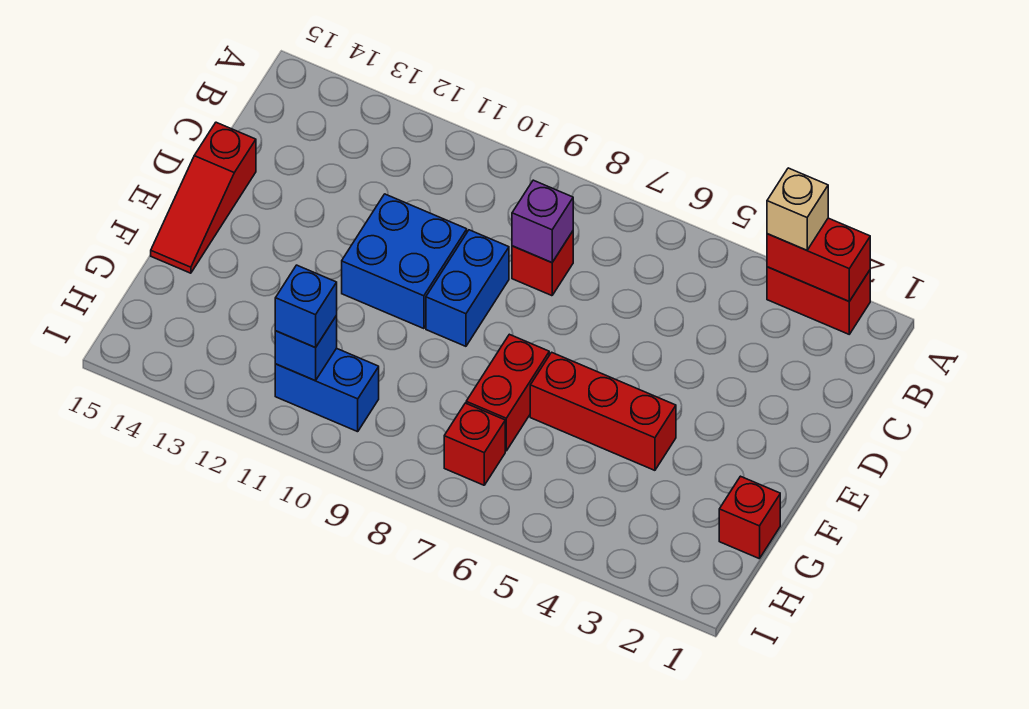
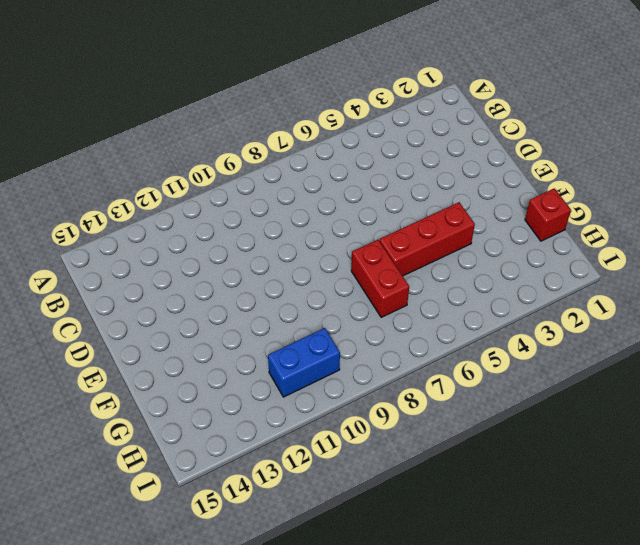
none -> red 1x2 brick [767,267,870,334]
none -> red 1x1 brick [512,231,573,296]
none -> blue 1x2 brick [426,230,509,346]

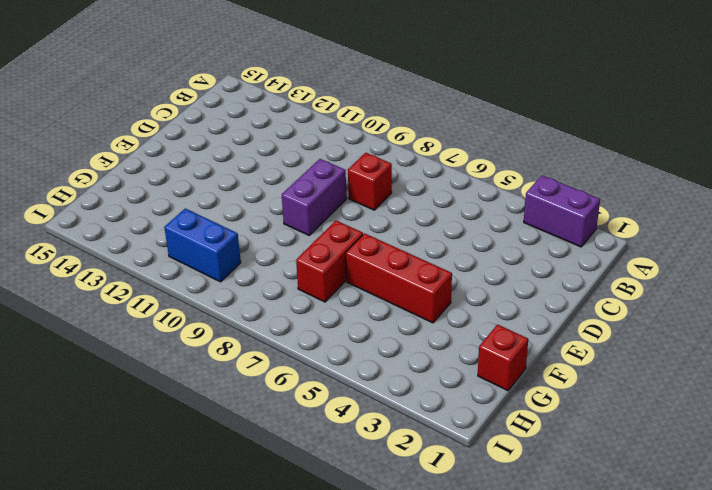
purple 1x2 brick [524,175,600,247] -> red 1x2 brick [767,267,870,334]
purple 1x2 brick [282,159,347,235] -> blue 1x2 brick [426,230,509,346]
none -> blue 2x2 brick [342,194,467,329]
none -> red 1x3 slope [151,122,256,273]
none -> red 1x1 brick [444,403,505,485]

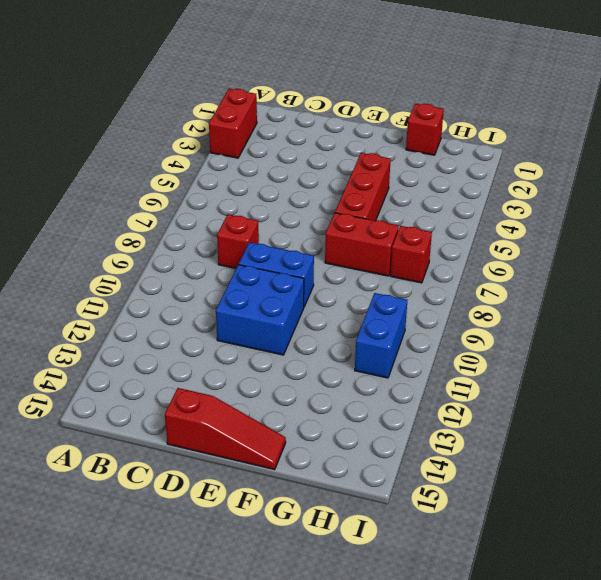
none -> red 1x2 brick [767,218,870,301]
none -> purple 1x1 brick [512,180,573,263]
none -> blue 1x1 brick [275,316,337,381]

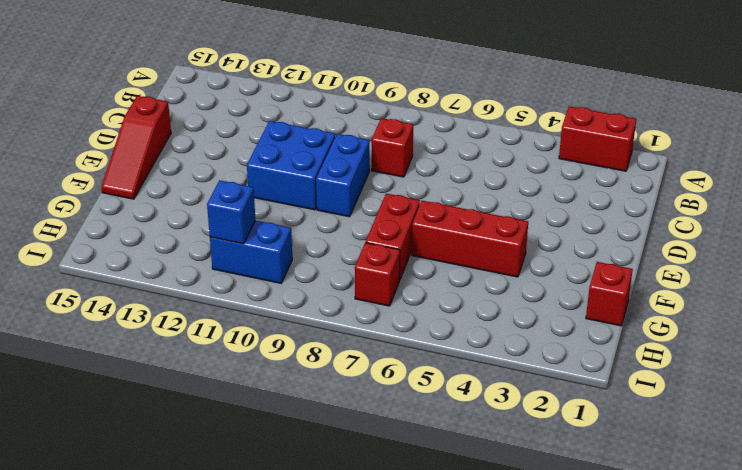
none -> red 1x2 brick [767,218,870,301]
none -> purple 1x1 brick [512,180,573,263]
none -> tan 1x1 brick [767,168,828,250]

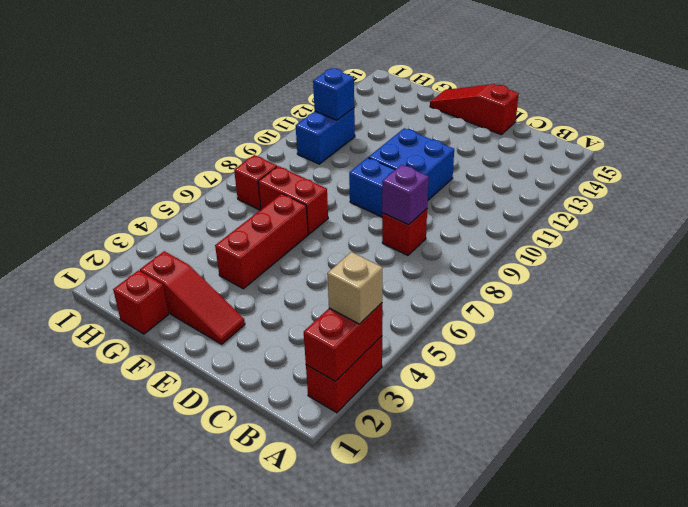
red 1x3 slope [140,251,245,344] -> none
none -> blue 1x1 brick [275,265,337,348]

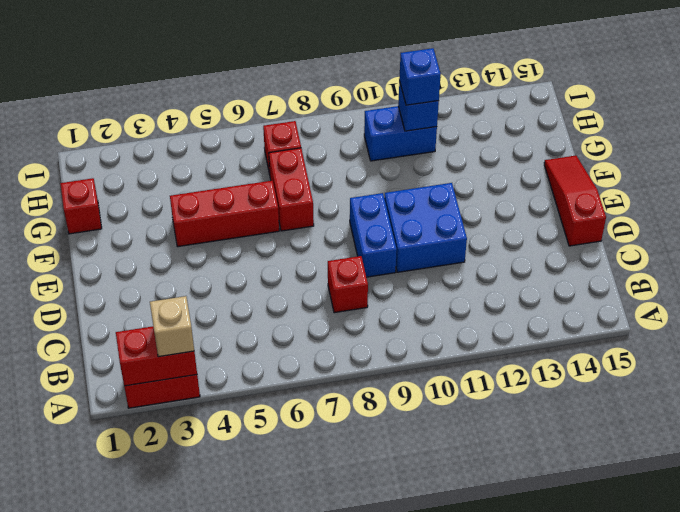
none -> purple 1x1 brick [512,180,573,263]

